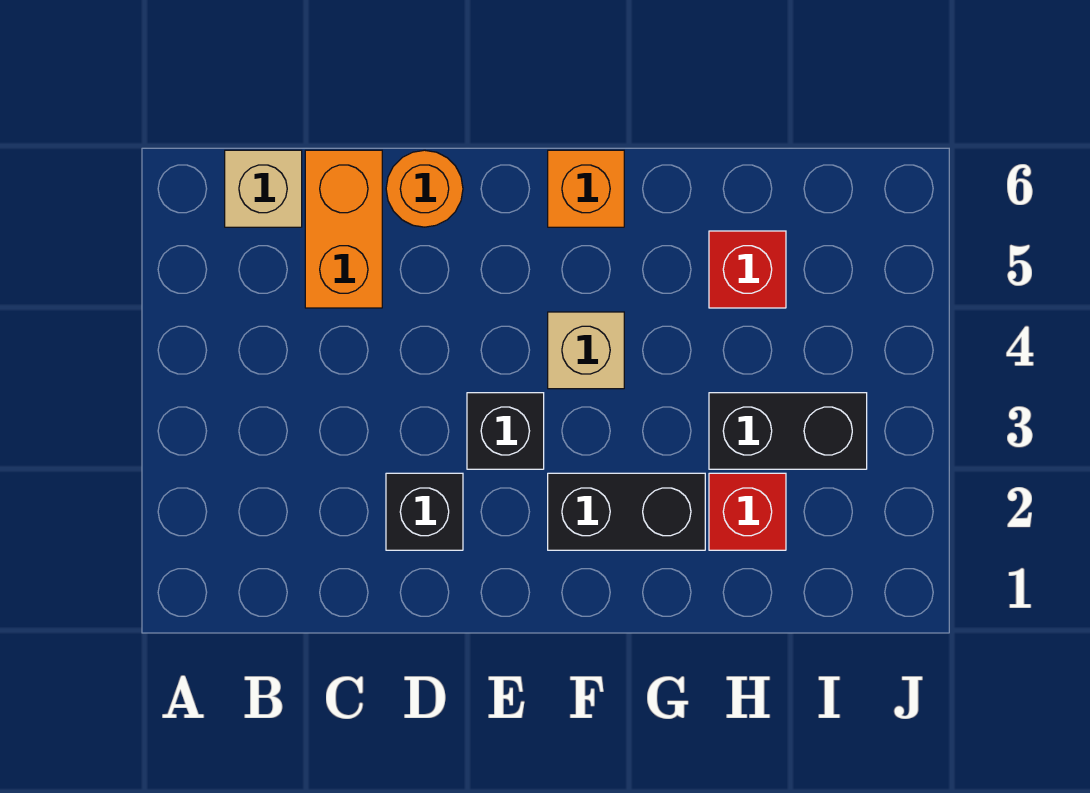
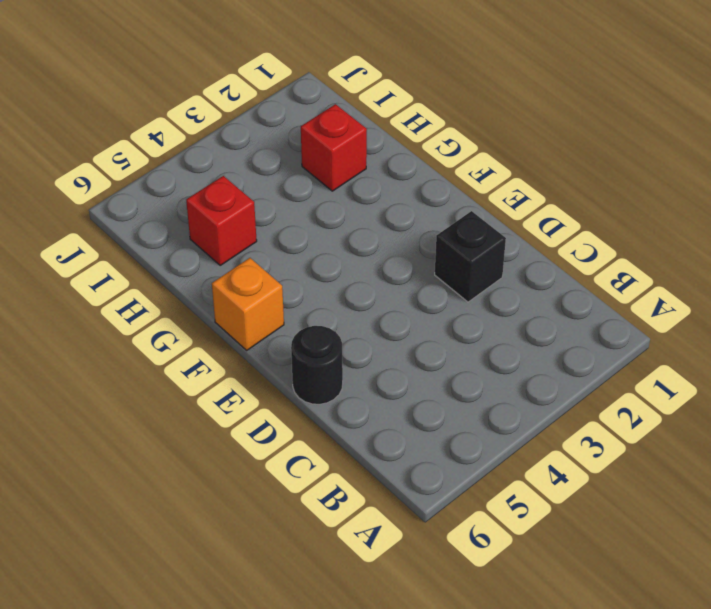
black 1x1 round brick [291,326,343,404] -> orange 1x1 round brick [386,150,463,227]
none -> tan 1x1 brick [225,150,302,227]
none -> orange 1x2 brick [305,150,382,308]

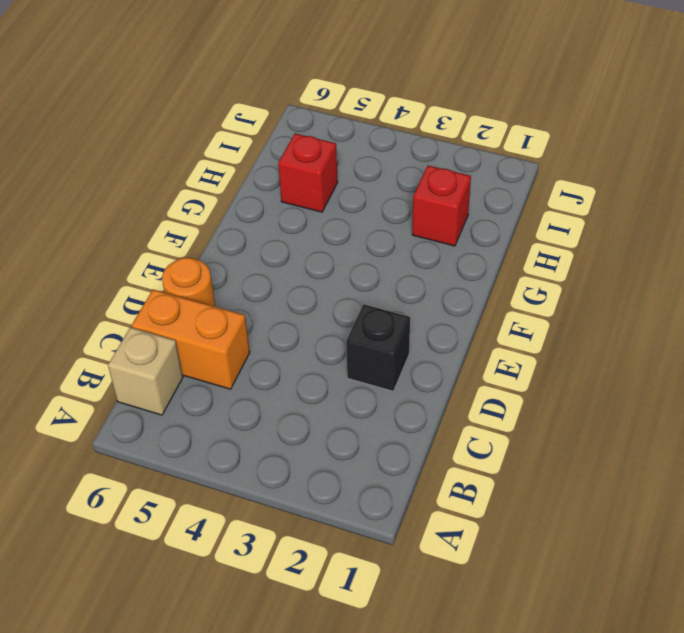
none -> black 1x1 brick [467,393,544,469]
none -> black 1x2 brick [548,473,705,550]

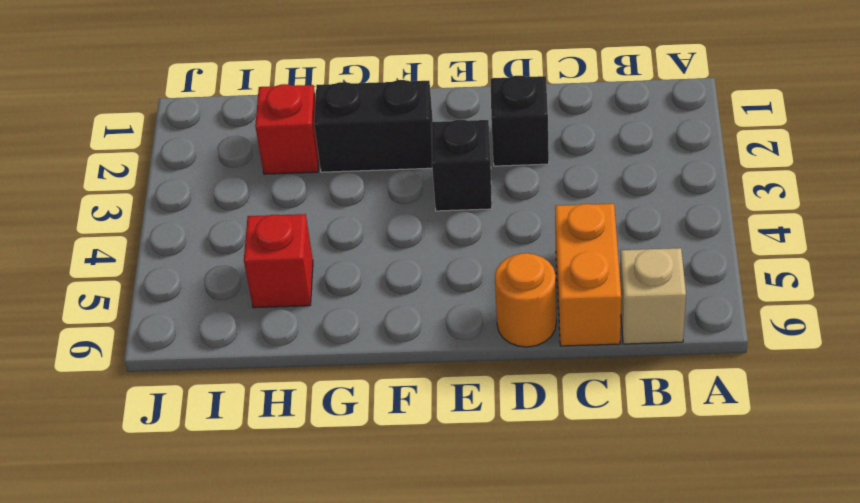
none -> tan 1x1 brick [548,312,624,389]
none -> orange 1x1 brick [548,150,624,227]

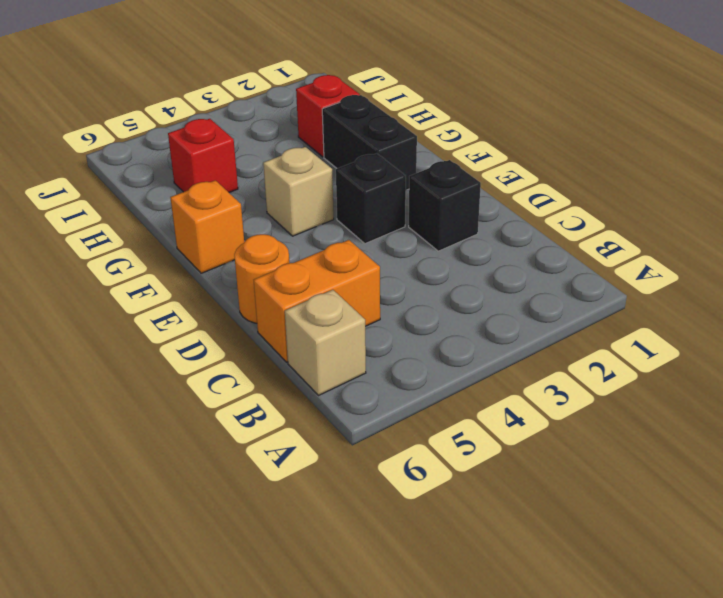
none -> black 1x2 brick [709,393,867,469]

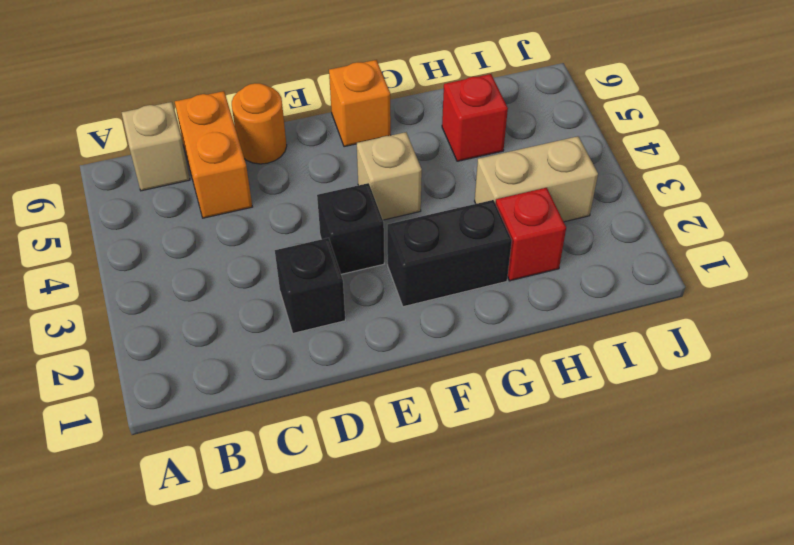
tan 1x2 brick [475,136,598,222] -> black 1x2 brick [709,393,867,469]

